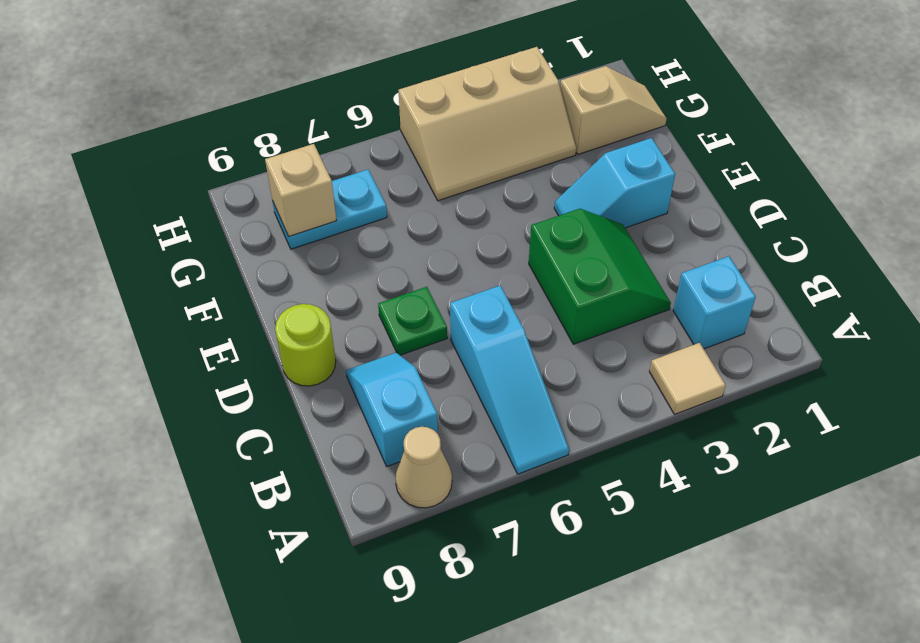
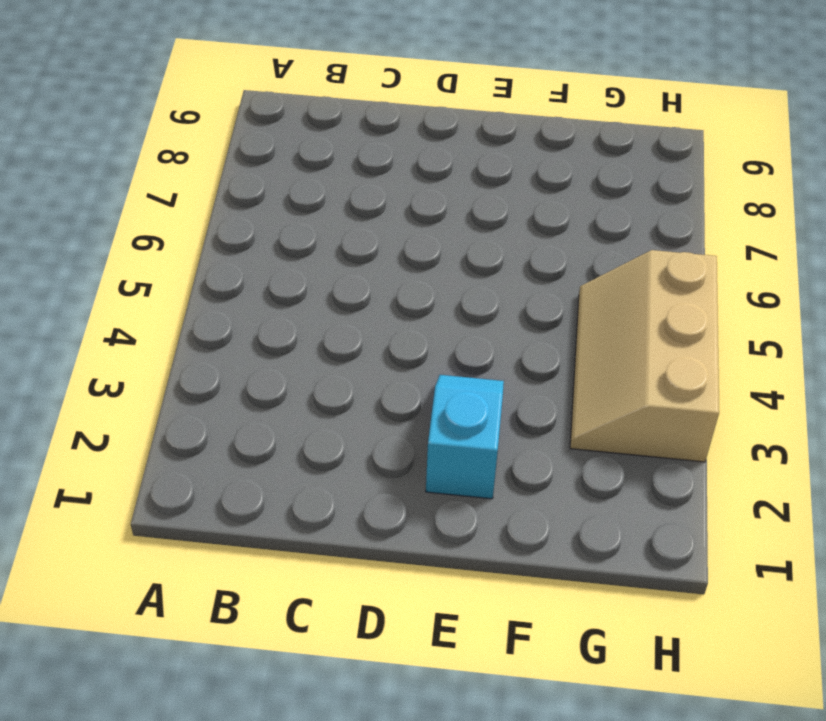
none -> tan 1x1 tile [649,343,726,414]
none -> cyan 1x3 slope [450,286,569,474]
none -> tan 1x1 cone [395,427,452,508]

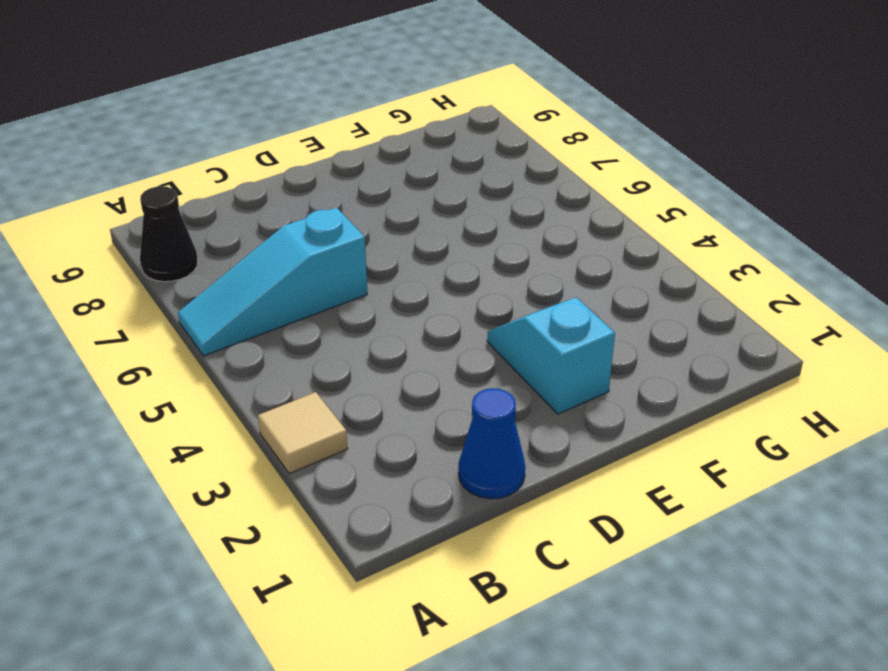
black 1x1 cone [140,186,198,282] -> tan 1x1 cone [395,427,452,508]
blue 1x1 cone [459,388,525,499] -> none
none -> cyan 1x1 brick [673,256,756,349]
none -> cyan 1x2 slope [346,353,438,466]
none -> green 2x2 slope [529,209,671,344]

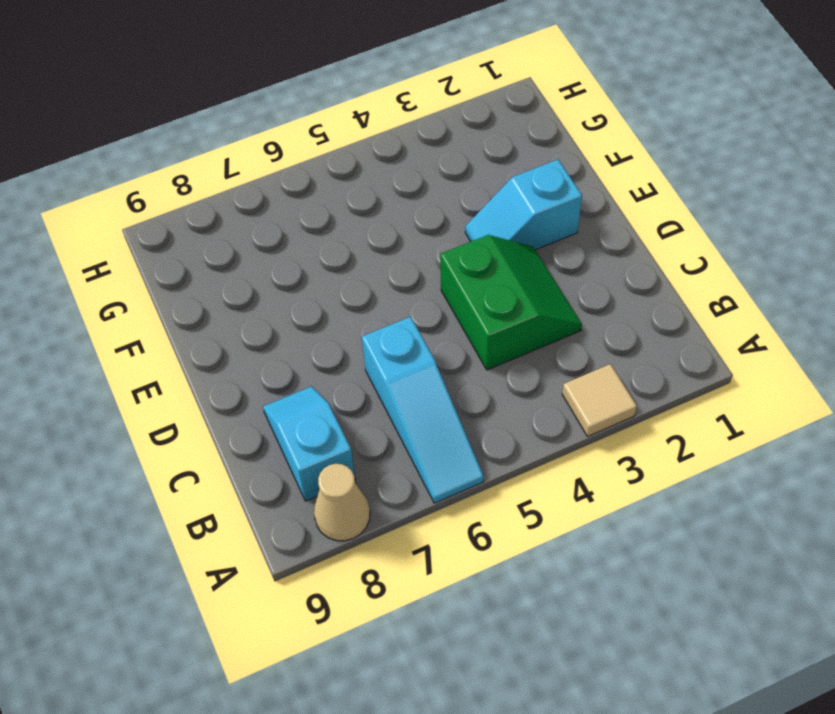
none -> cyan 1x1 brick [673,256,756,349]
none -> green 1x1 plate [378,287,447,355]
none -> lime 1x1 round brick [275,304,336,386]

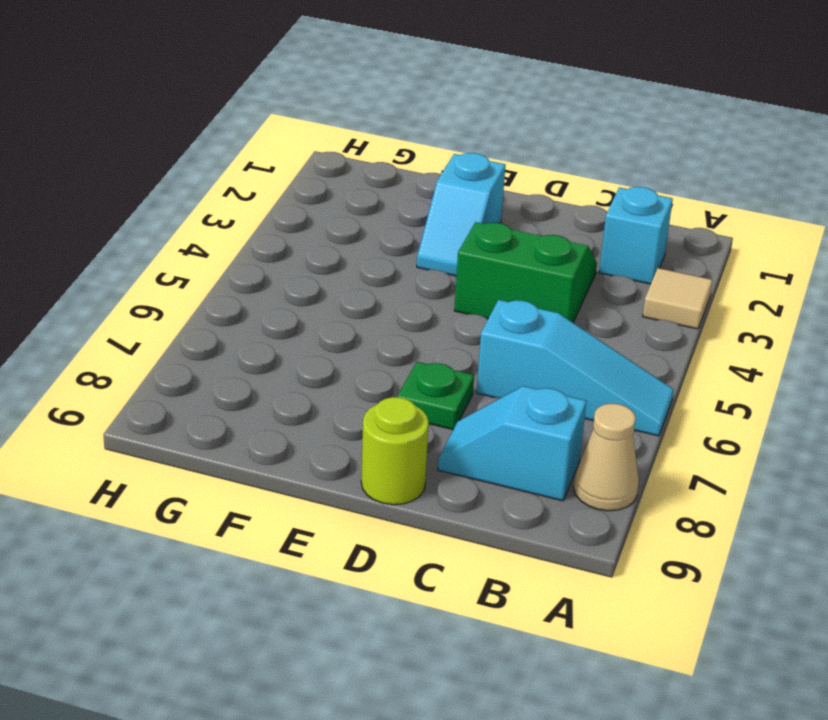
none -> tan 1x2 slope [560,66,667,154]
none -> tan 2x3 slope [398,47,576,201]
none -> cyan 1x2 plate [273,170,387,249]

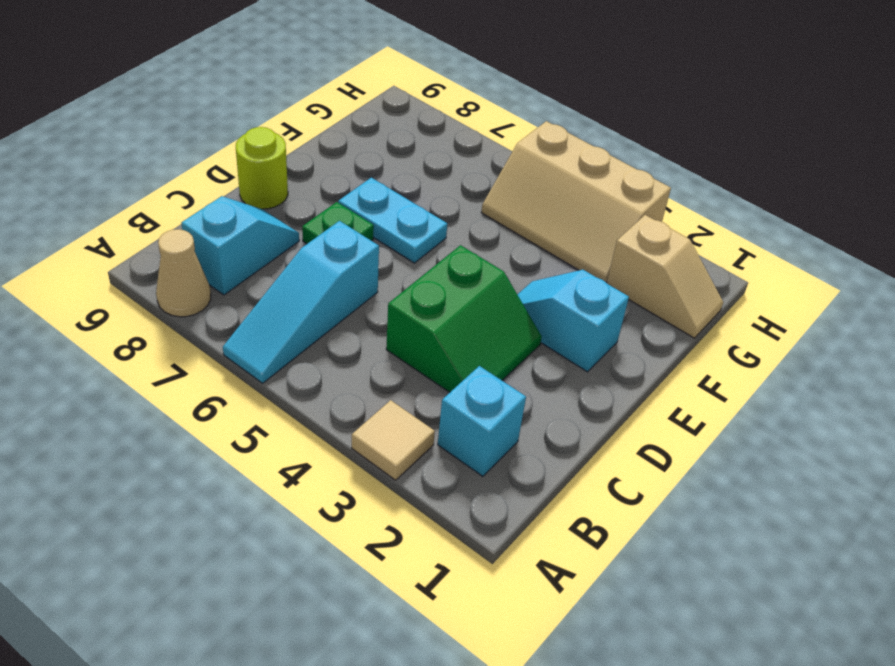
cyan 1x2 plate [338,178,447,263] -> cyan 1x2 plate moved to [273,170,387,249]
none -> tan 1x1 brick [265,144,337,236]

